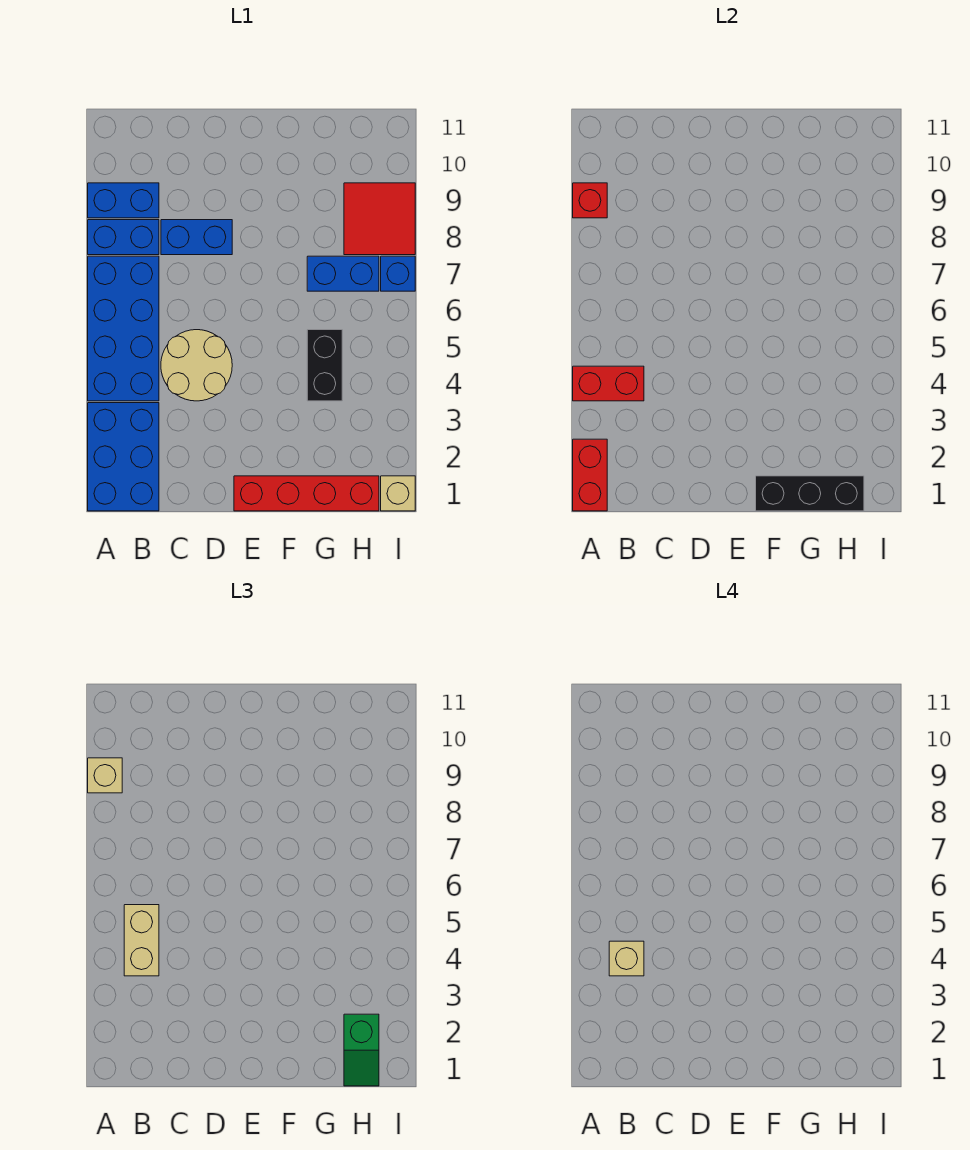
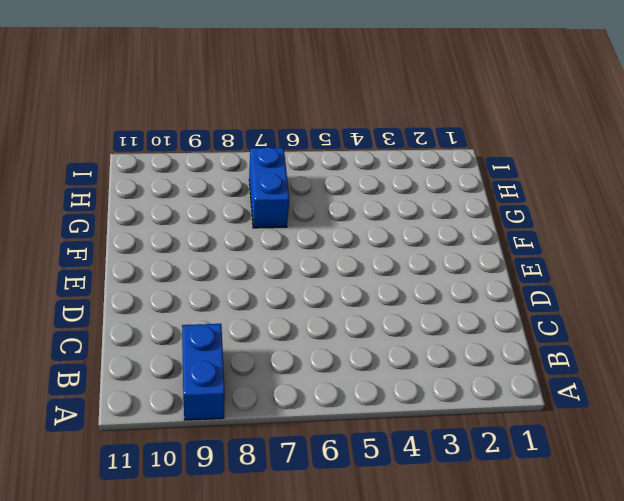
none -> blue 2x3 brick [88,403,159,511]
none -> blue 2x4 brick [88,256,159,401]
none -> blue 1x2 brick [88,220,159,255]

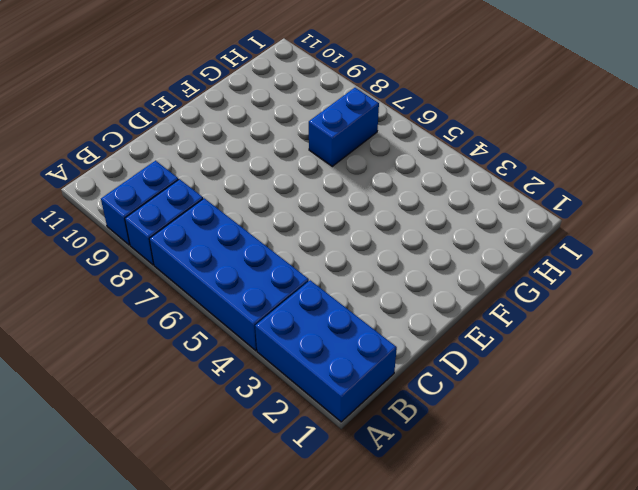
none -> tan 2x2 round brick [161,330,232,401]
none -> blue 1x2 brick [161,220,232,255]
none -> red 1x4 brick [234,476,379,511]

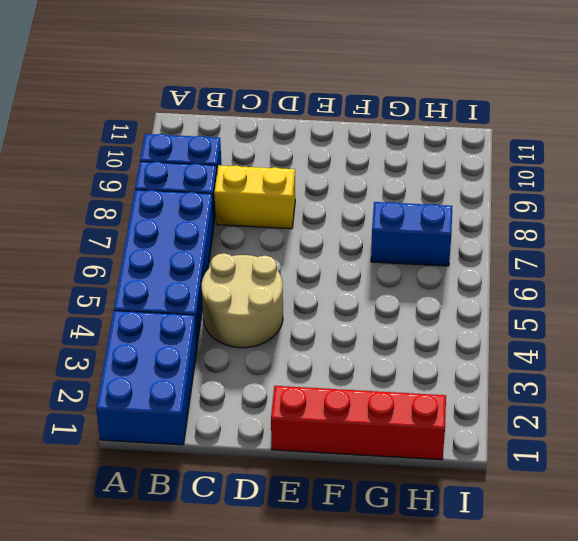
yellow 1x2 brick [214,165,295,229] -> blue 1x2 brick [161,220,232,255]
none -> black 1x2 brick [307,330,342,401]
none -> red 2x2 tile [344,183,415,255]
none -> tan 1x1 brick [381,476,415,511]

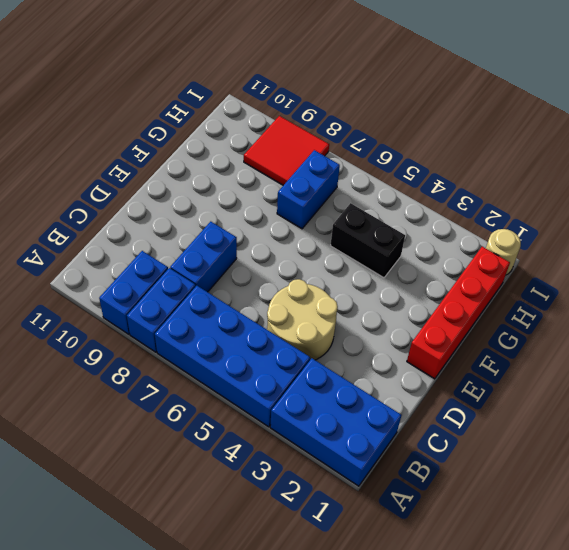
tan 1x1 round brick [486,229,521,275] -> tan 1x1 brick [381,476,415,511]
none -> blue 1x1 brick [381,256,415,291]
none -> red 1x2 brick [573,439,607,511]
none -> red 1x2 brick [573,366,644,401]

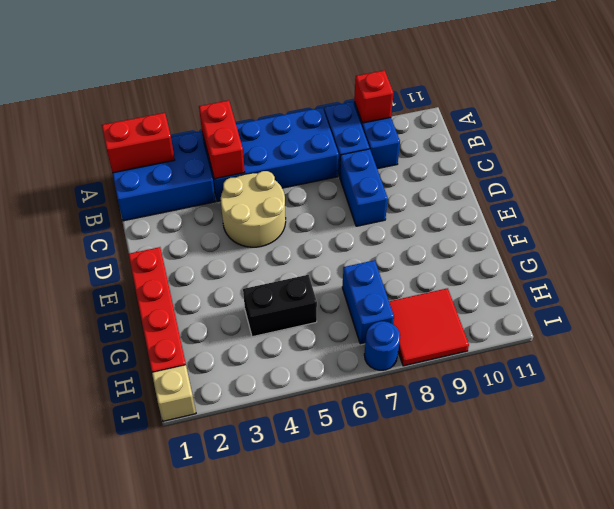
blue 1x1 round brick [364,321,400,370] -> blue 1x1 brick [381,256,415,291]
none -> black 1x3 brick [756,476,864,511]
none -> tan 1x1 brick [88,758,122,793]
none -> tan 1x2 brick [124,905,159,976]

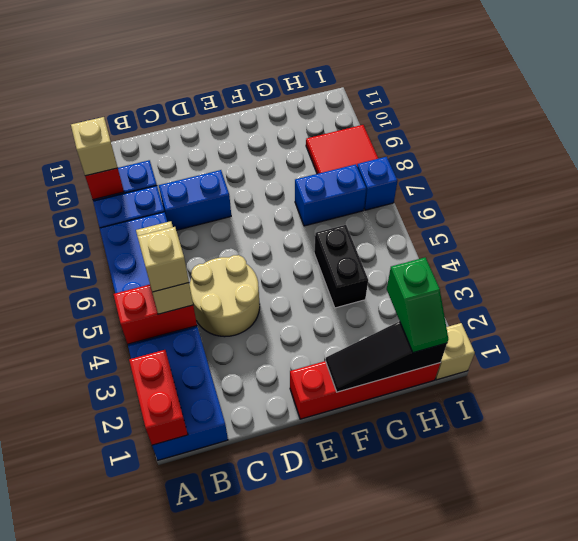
black 1x3 slope [326,321,447,392] -> black 1x3 brick [756,476,864,511]

